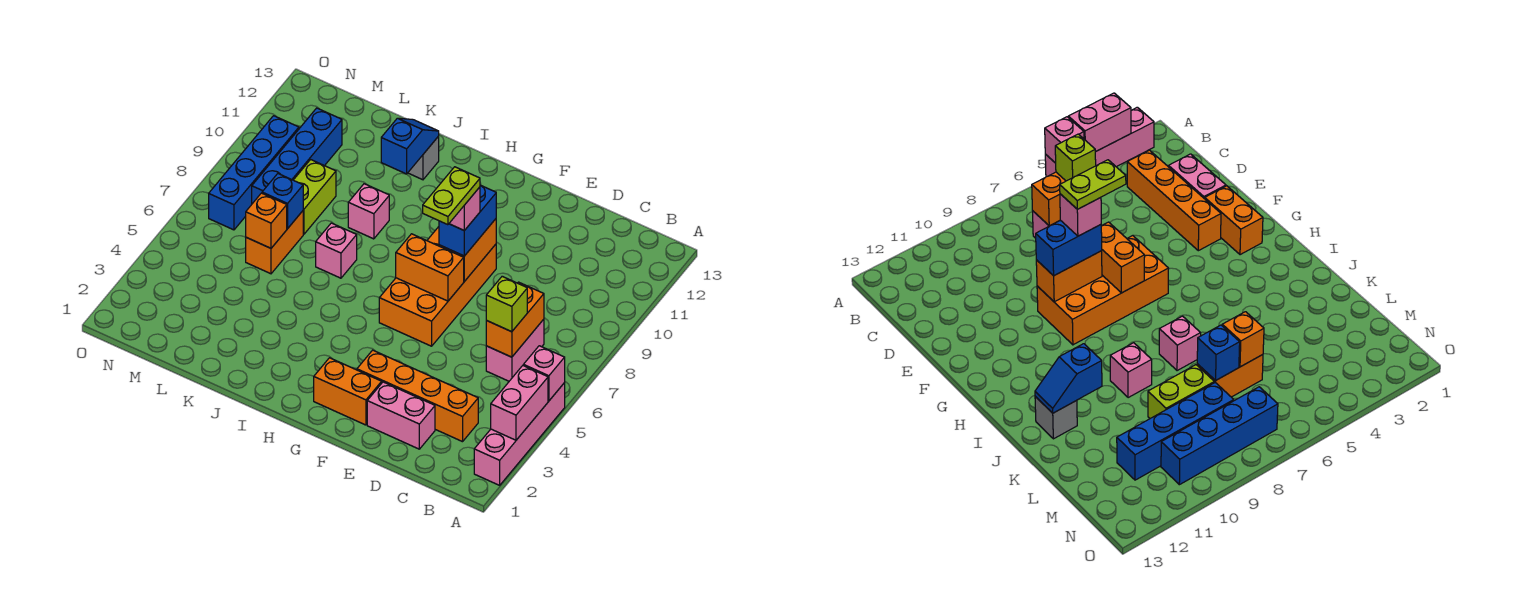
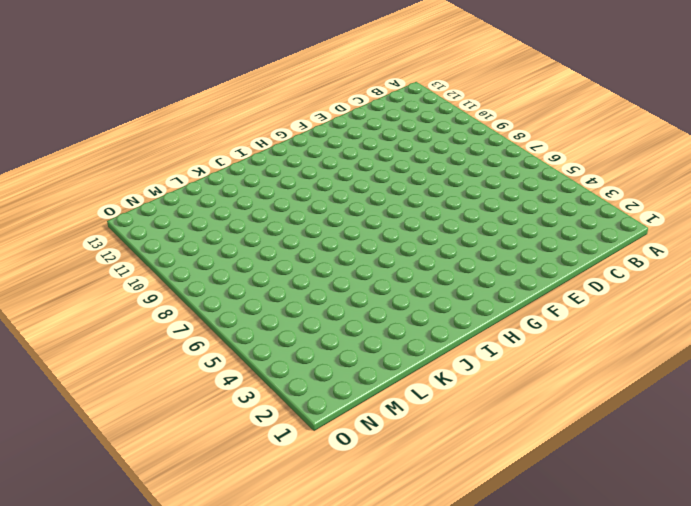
none -> pink 1x4 brick [474,383,565,485]
none -> orange 1x4 brick [357,350,478,442]
none -> pink 1x2 brick [486,319,544,381]

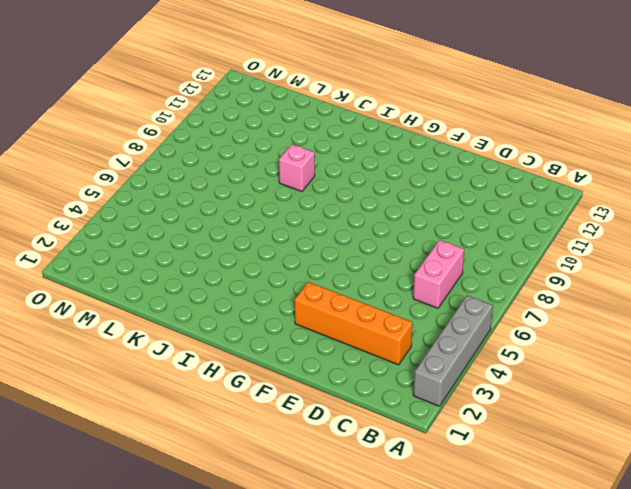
grey 1x4 brick [413,295,493,406] -> pink 1x4 brick [474,383,565,485]
none -> pink 1x2 brick [367,382,435,449]
none -> orange 1x2 brick [314,358,382,425]
none -> orange 2x4 brick [379,227,496,346]

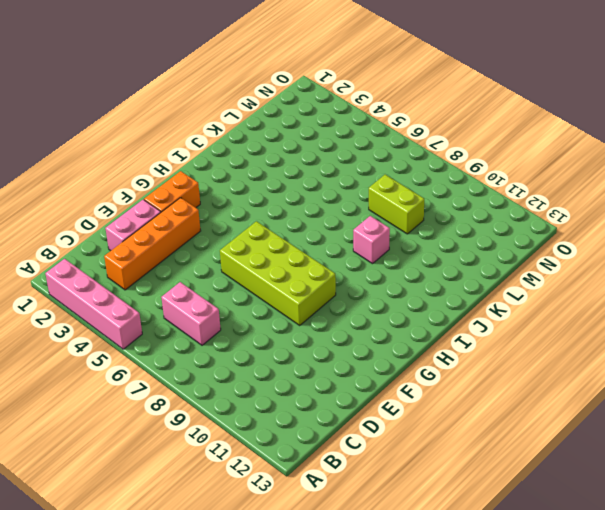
lime 2x4 brick [220,221,336,325] -> orange 2x4 brick [379,227,496,346]
none -> pink 1x1 brick [316,223,357,278]
none -> grey 1x1 brick [408,136,439,180]
none -> orange 1x2 brick [246,211,303,274]

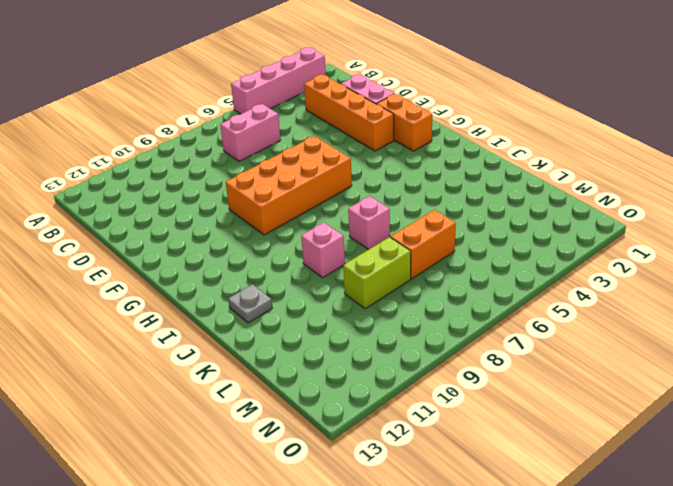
grey 1x1 plate [228,284,272,323] -> grey 1x1 brick [408,136,439,180]
none -> blue 1x4 brick [252,108,342,204]
none -> blue 1x4 brick [209,116,299,230]
none -> pink 1x2 brick [491,366,548,440]

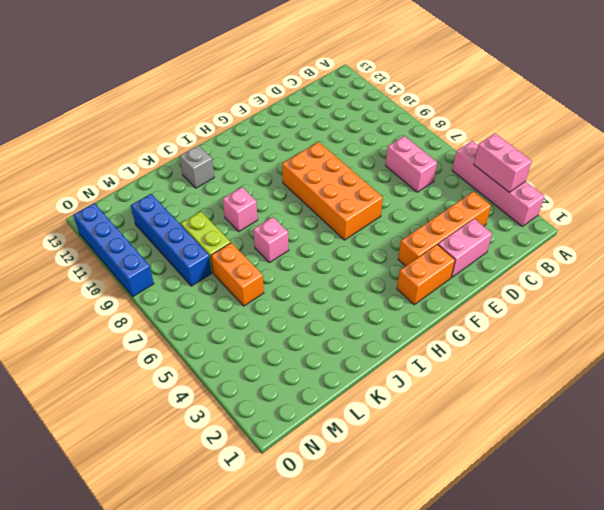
blue 1x4 brick [73,203,154,297] -> blue 1x4 brick moved to [209,116,299,230]
none -> pink 1x1 brick [523,346,565,401]
none -> orange 1x2 brick [486,282,544,357]
none -> orange 1x2 brick [396,234,464,301]

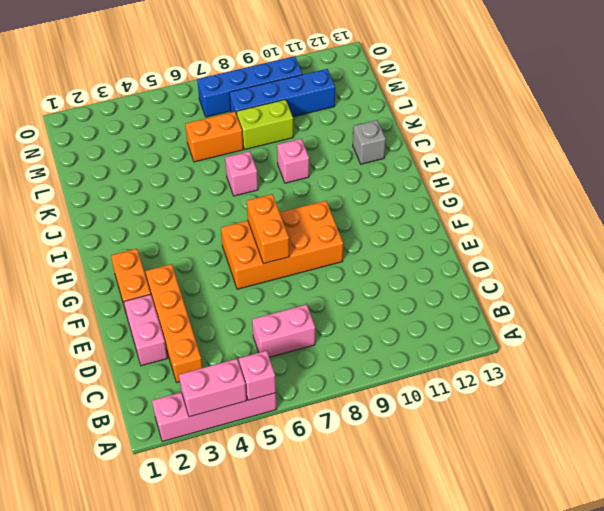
none -> orange 1x2 brick [486,282,544,357]
none -> orange 1x2 brick [439,219,496,281]
none -> blue 1x2 slope [381,118,439,174]

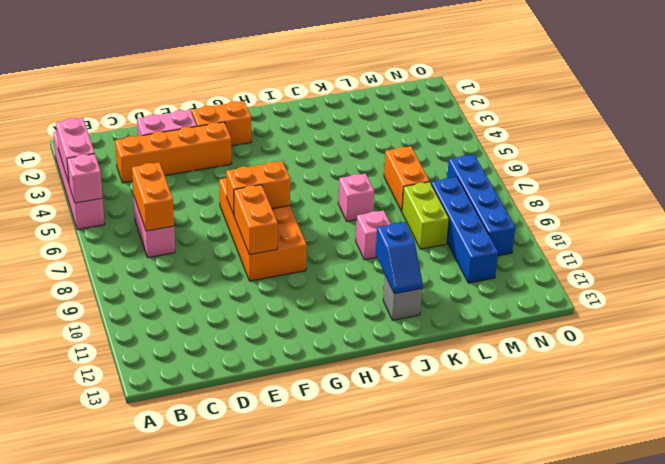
none -> orange 1x1 brick [246,193,287,248]
none -> blue 1x1 brick [262,174,303,229]
none -> lime 1x1 brick [486,276,527,332]

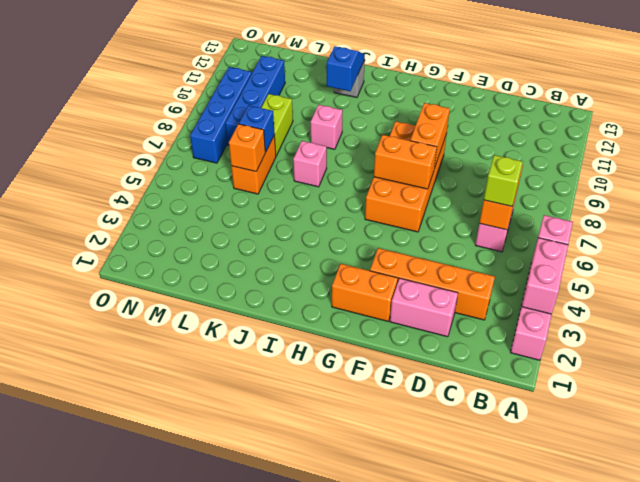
none -> blue 1x2 brick [439,185,496,256]
none -> pink 1x1 brick [449,187,480,230]
none -> lime 1x2 plate [423,167,480,225]

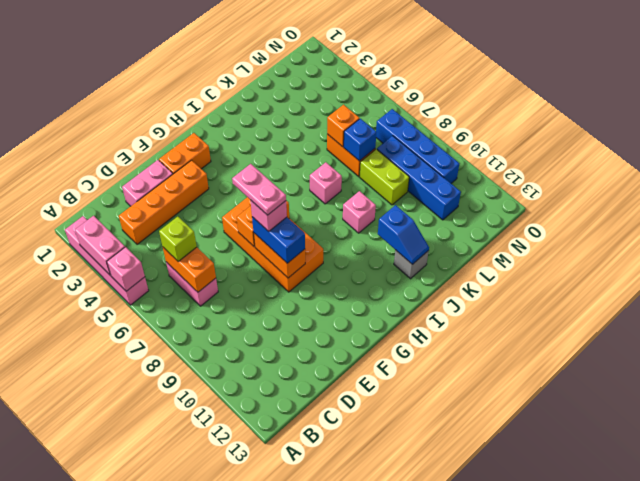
pink 1x2 plate [232,164,286,215] -> lime 1x2 plate [423,167,480,225]

